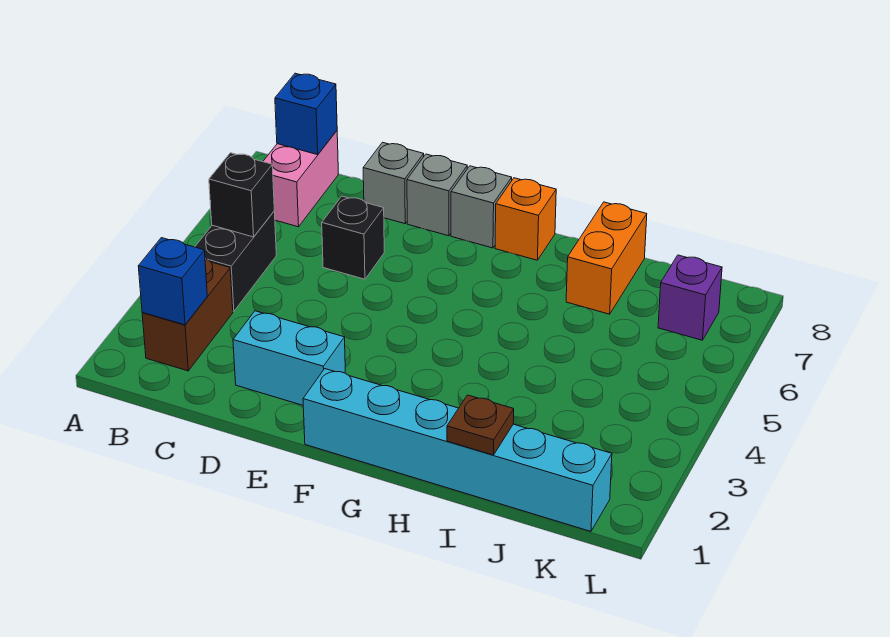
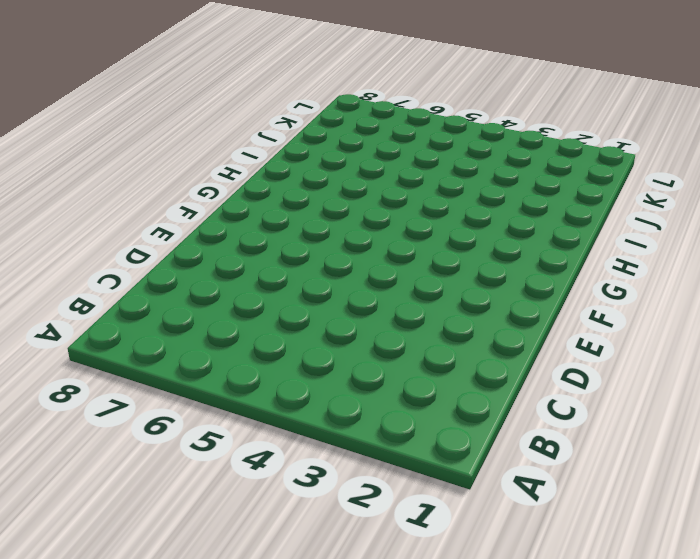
none -> brown 1x2 brick [142,259,233,371]
none -> black 1x2 brick [195,212,276,311]
none -> pink 1x2 brick [263,131,338,227]

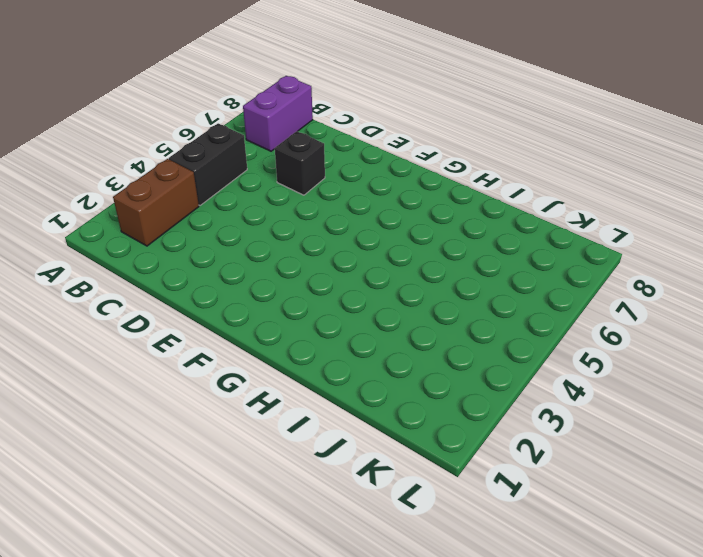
purple 1x2 brick [243,76,313,151] -> pink 1x2 brick [263,131,338,227]
none -> cyan 1x2 brick [233,311,345,405]
none -> grey 1x1 brick [363,142,424,224]
none -> grey 1x1 brick [407,154,467,236]

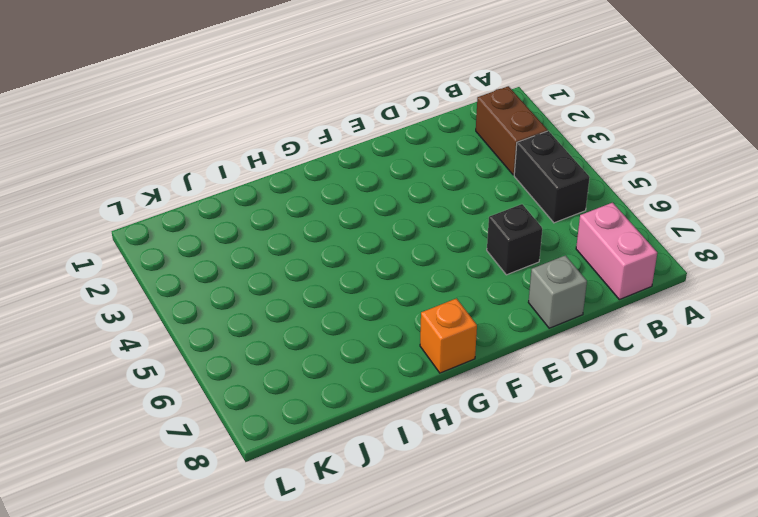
none -> cyan 1x2 brick [233,311,345,405]
none -> grey 1x1 brick [407,154,467,236]
none -> cyan 1x6 brick [303,369,612,531]

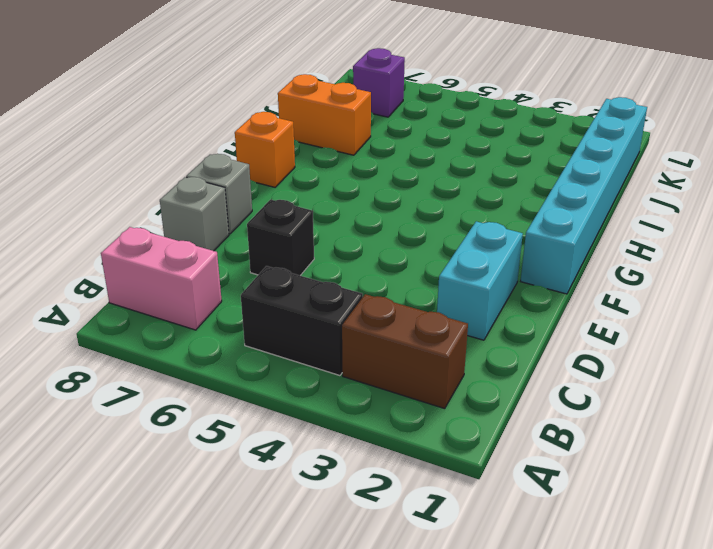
none -> grey 1x1 brick [451,166,512,248]
none -> blue 1x1 brick [138,238,207,325]
none -> black 1x1 brick [209,153,274,237]

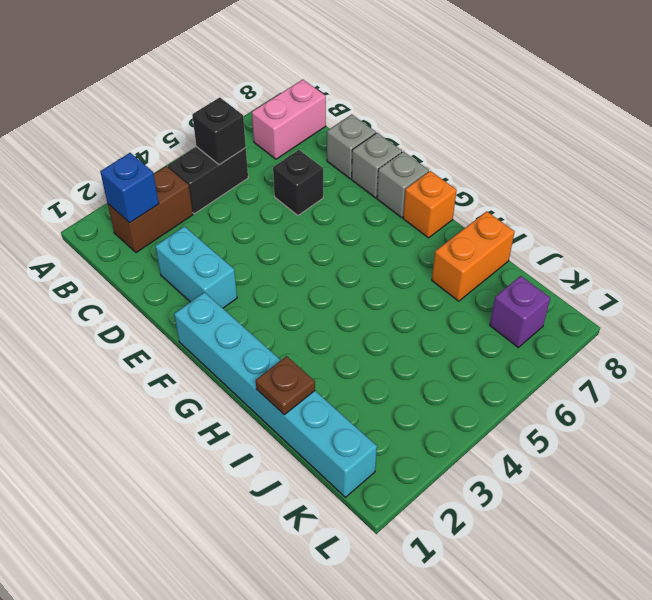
none -> blue 1x1 brick [275,73,337,155]

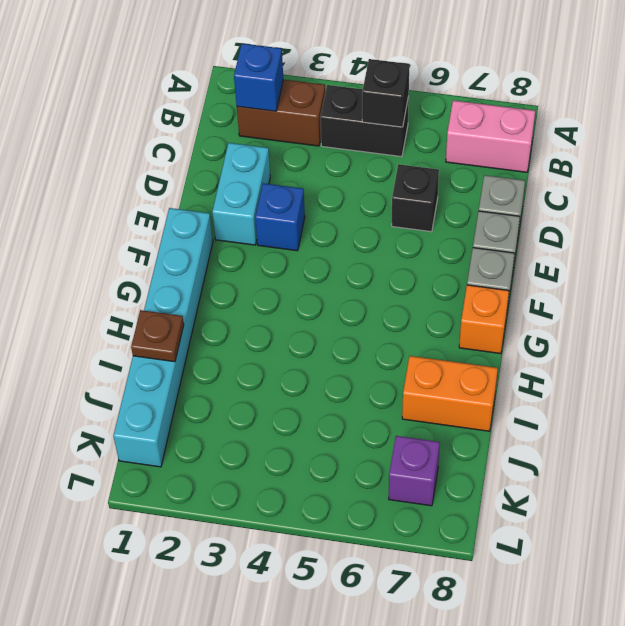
blue 1x1 brick [255,183,305,251] -> blue 1x1 brick moved to [275,73,337,155]

